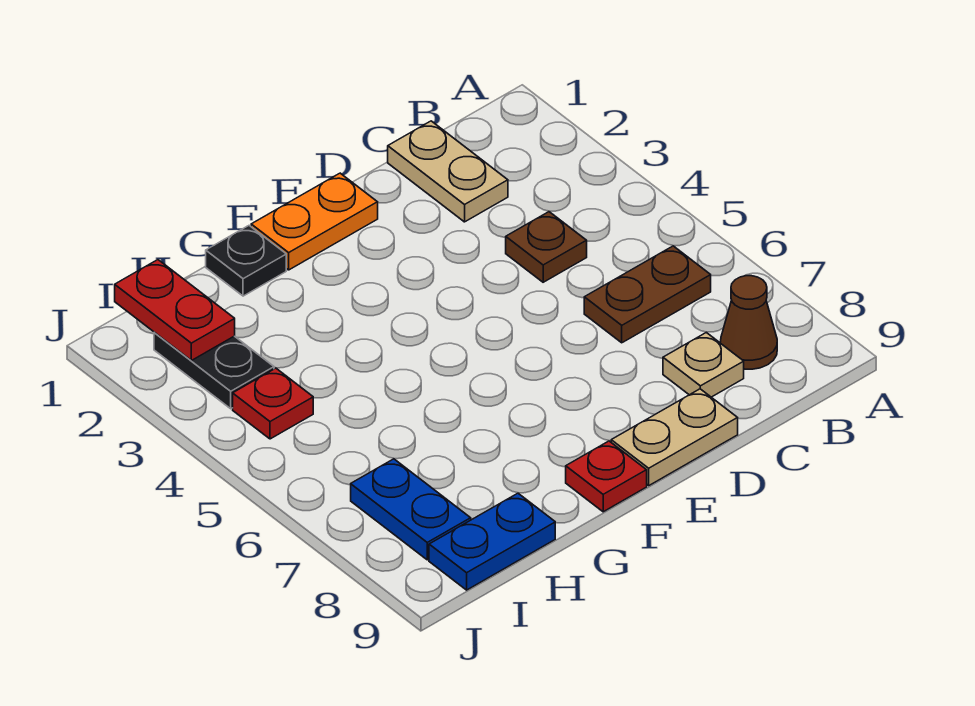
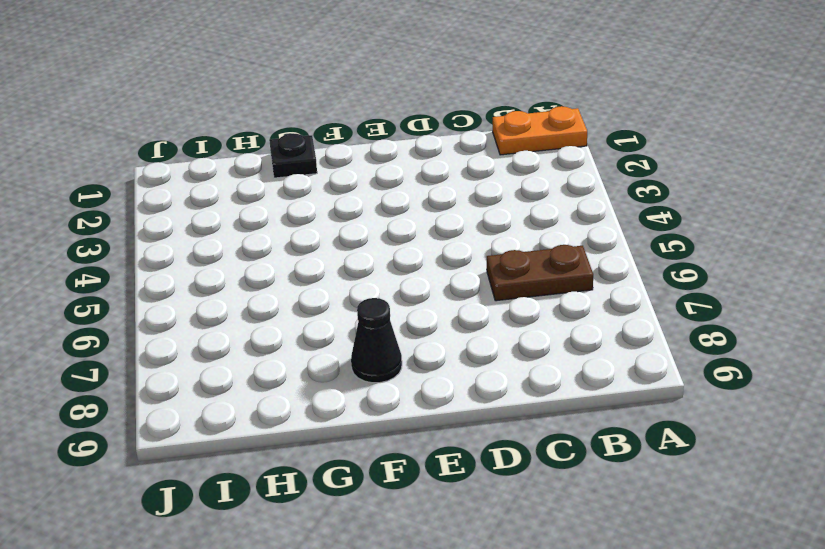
orange 1x2 plate [493,106,587,155] -> orange 1x2 plate moved to [251,173,378,270]
black 1x1 cone [351,298,402,383] -> none
none -> brown 1x1 cone [720,276,777,369]
none -> tan 1x2 plate [388,121,508,222]
none -> brown 1x1 plate [506,212,587,282]

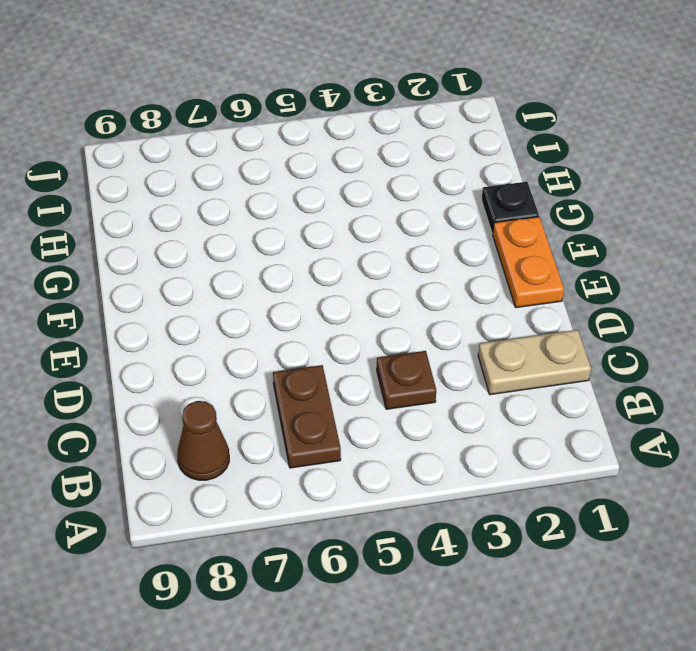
none -> tan 1x1 plate [663,333,744,397]
none -> tan 1x2 plate [611,389,738,485]
none -> red 1x1 plate [566,441,647,512]

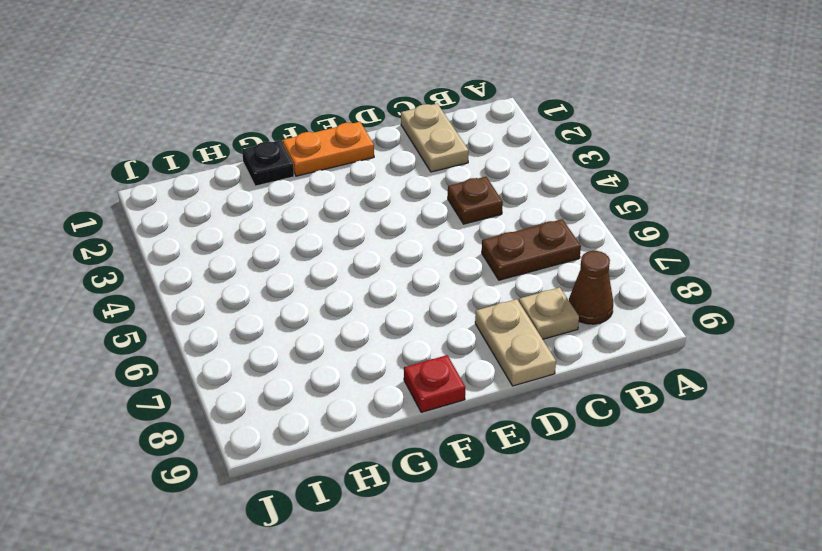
tan 1x2 plate [475,299,556,386] -> tan 1x2 plate turned to [611,389,738,485]
none -> blue 1x2 plate [429,493,555,590]
none -> black 1x2 plate [154,332,274,409]
none -> red 1x1 plate [233,368,313,439]

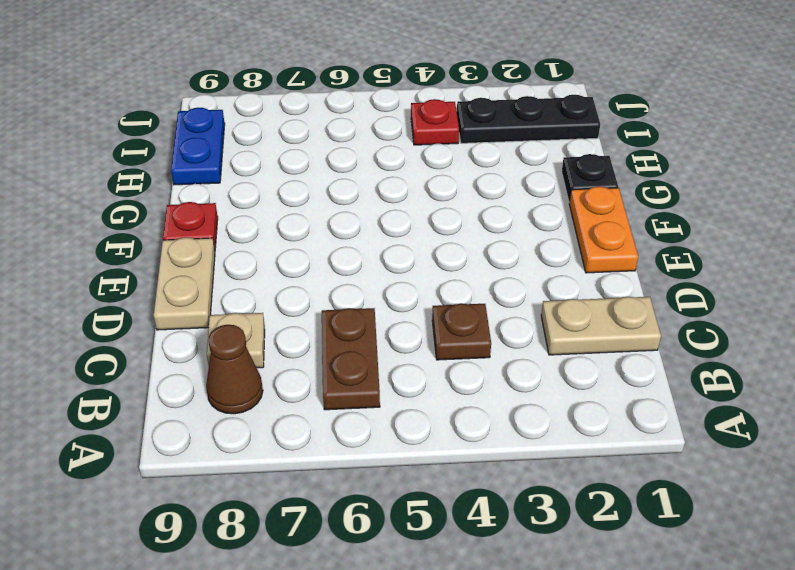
black 1x3 plate [457,95,600,143] -> black 1x2 plate [154,332,274,409]
none -> blue 1x2 plate [351,459,471,560]
none -> red 1x2 plate [115,260,235,360]

